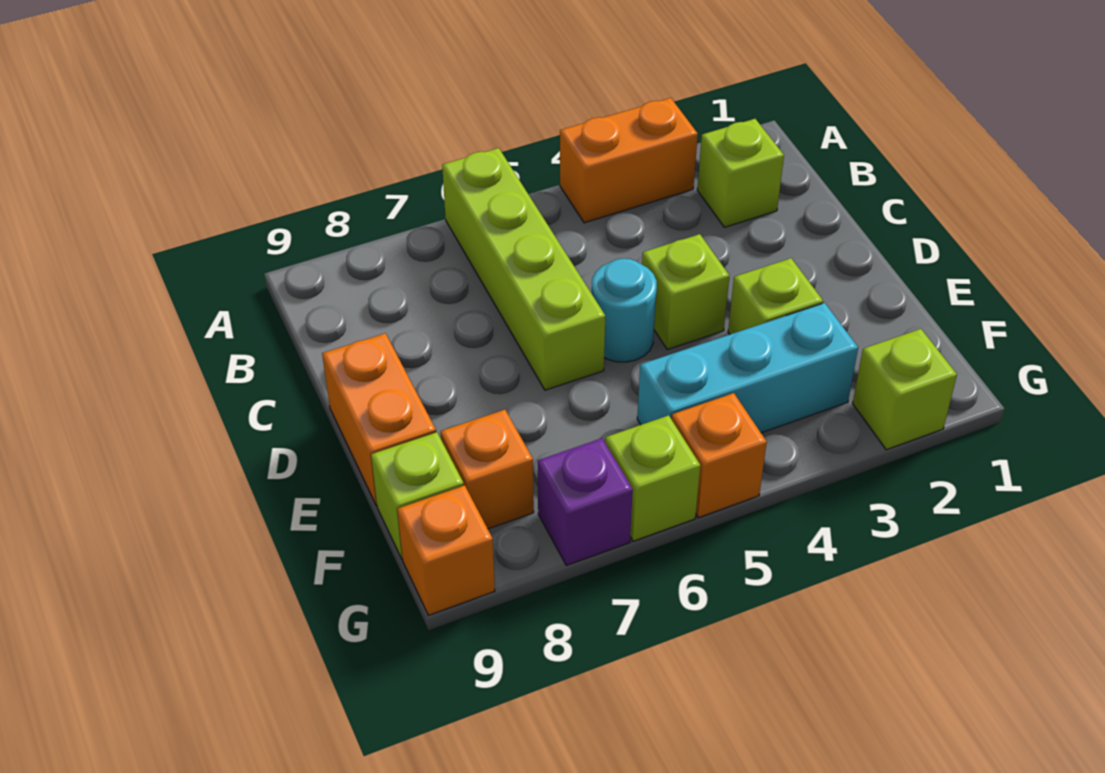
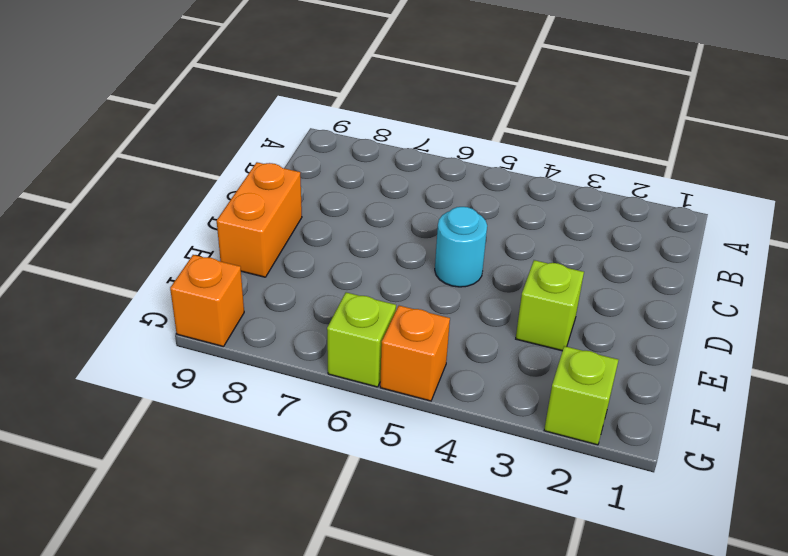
none -> orange 1x2 brick [560,98,698,223]
none -> lime 1x4 brick [442,148,605,390]
none -> lime 1x1 brick [697,119,784,227]

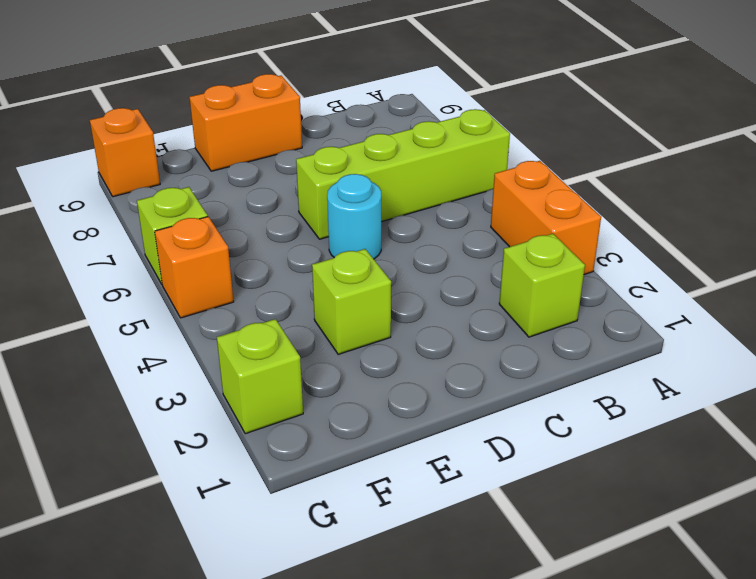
none -> lime 1x1 brick [642,234,729,350]
none -> cyan 1x3 brick [637,303,858,433]
none -> orange 1x1 brick [441,410,534,529]

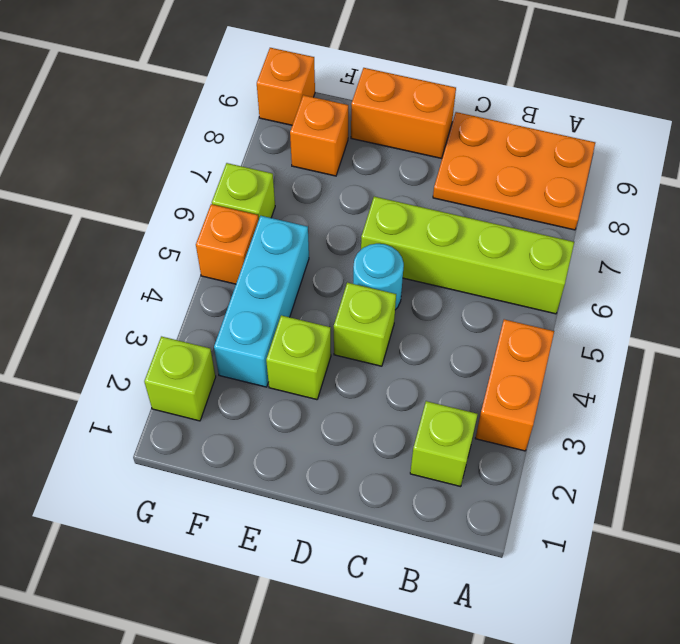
orange 2x3 plate [433,112,595,230] -> none
none -> lime 1x1 brick [371,432,464,559]
none -> purple 1x1 brick [538,438,633,565]

